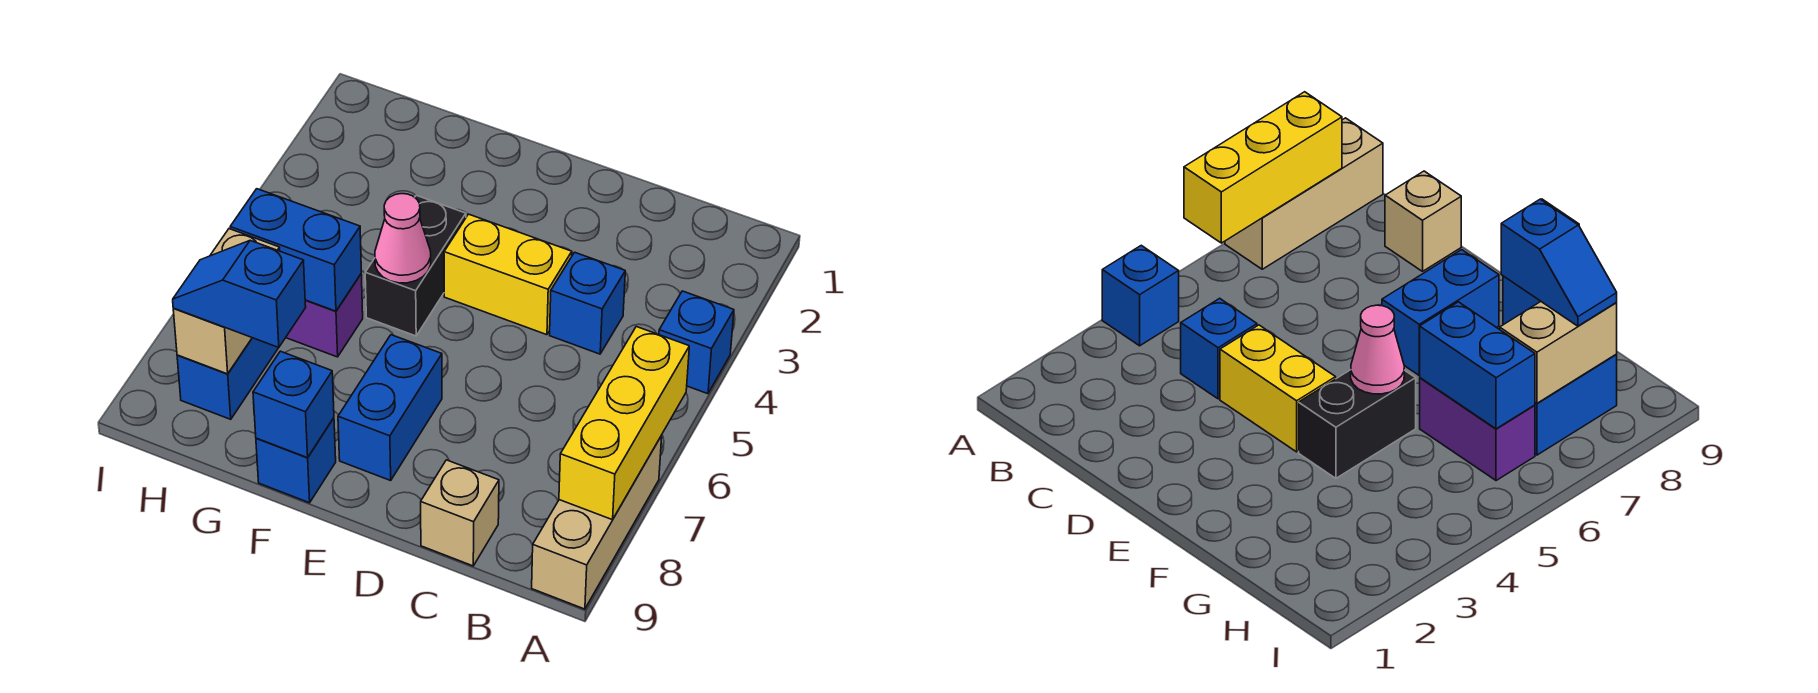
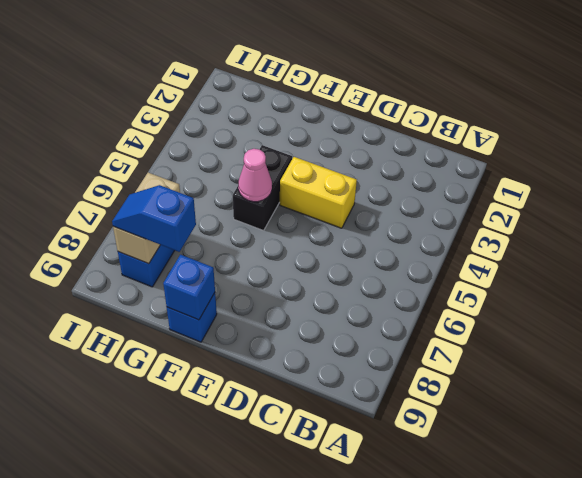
none -> blue 1x1 brick [659,291,734,394]
none -> tan 1x3 brick [532,436,662,609]
none -> blue 1x1 brick [550,252,625,354]

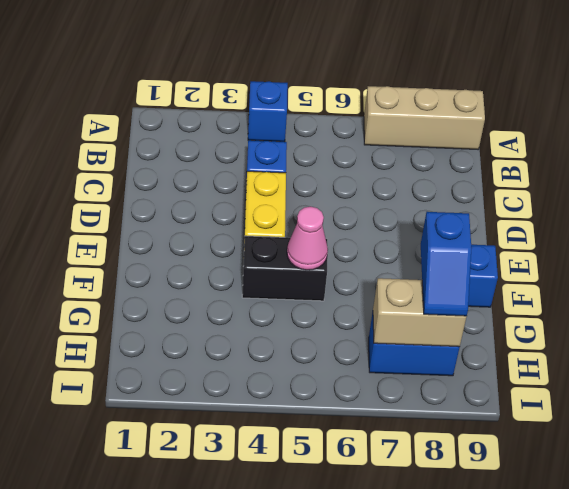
none -> tan 1x1 brick [421,460,499,566]
none -> blue 1x2 brick [338,335,442,480]
none -> purple 1x2 brick [286,274,363,357]

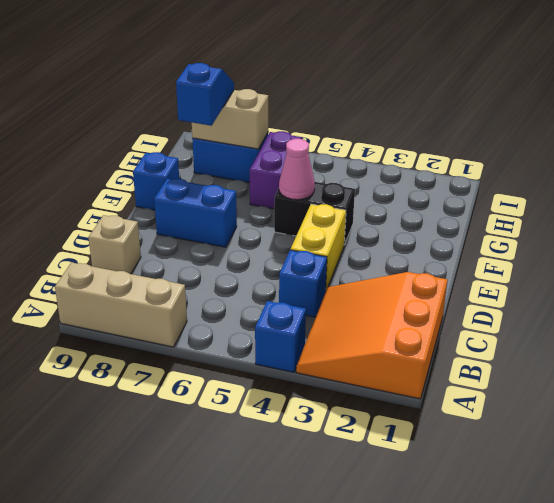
orange 3x3 slope [296,272,447,399] -> none
none -> yellow 1x3 brick [559,327,689,520]
none -> blue 1x1 brick [253,351,334,458]
none -> blue 1x2 brick [230,189,361,311]

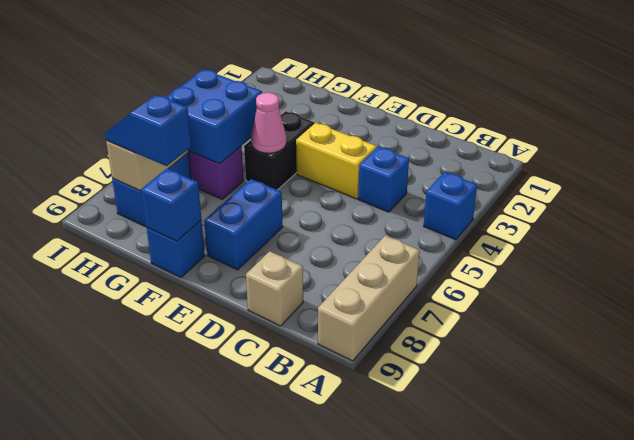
blue 2x2 brick [166,69,262,164] -> blue 1x2 brick [230,189,361,311]
none -> yellow 1x3 brick [559,327,689,520]

